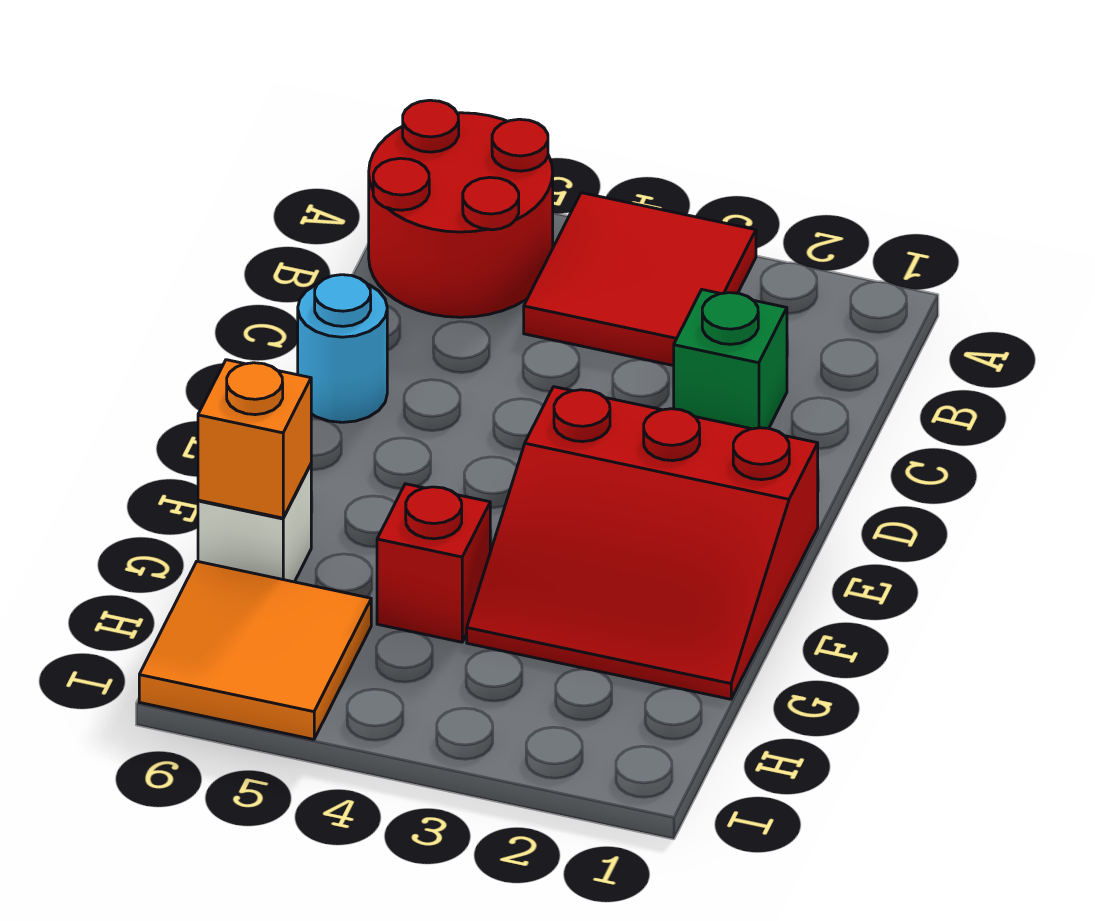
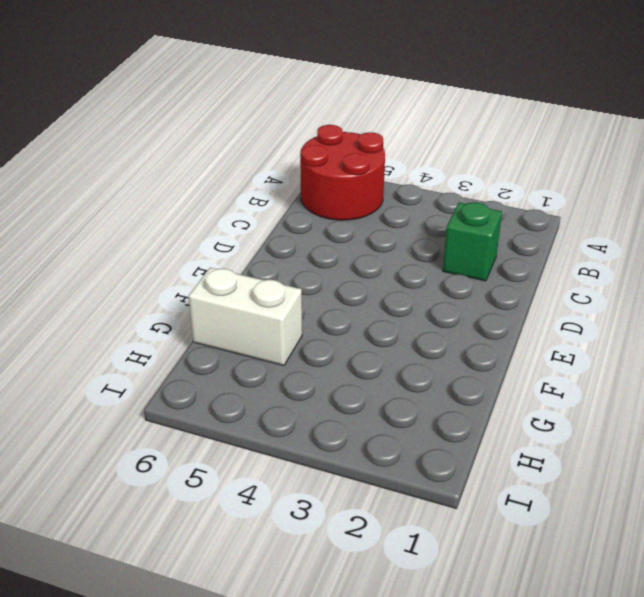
white 1x2 brick [189,268,302,366] -> white 1x1 brick [198,465,311,582]
none -> red 2x2 tile [524,193,756,366]
none -> cyan 1x1 round brick [298,275,387,422]

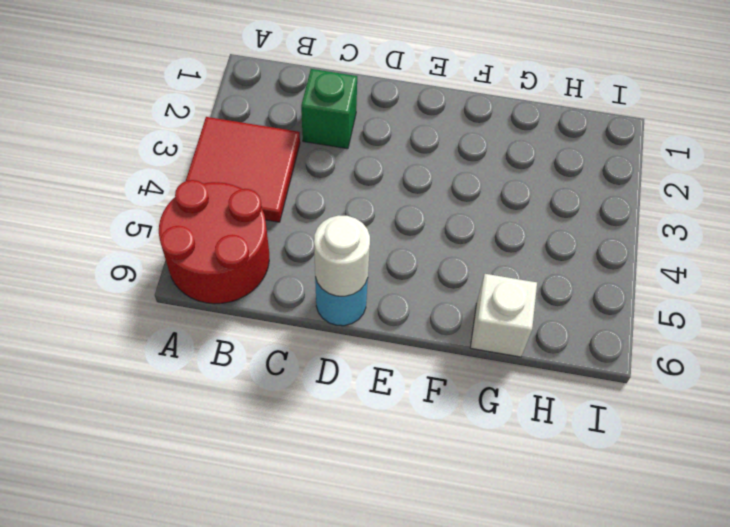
white 1x1 round brick [314,215,370,296] -> none
none -> red 3x3 slope [467,387,818,699]
none -> red 1x1 brick [377,484,490,642]

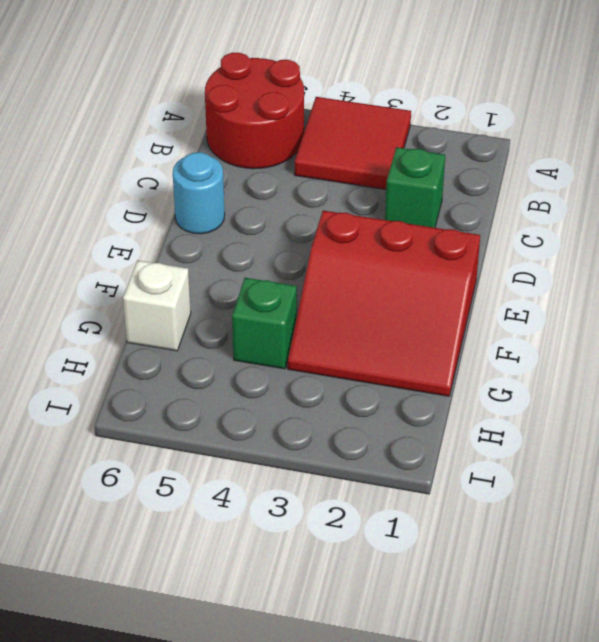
green 1x1 brick [232,278,297,369] -> red 1x1 brick [377,484,490,642]
none -> orange 2x2 tile [139,561,371,739]
none -> orange 1x1 brick [198,360,311,518]

